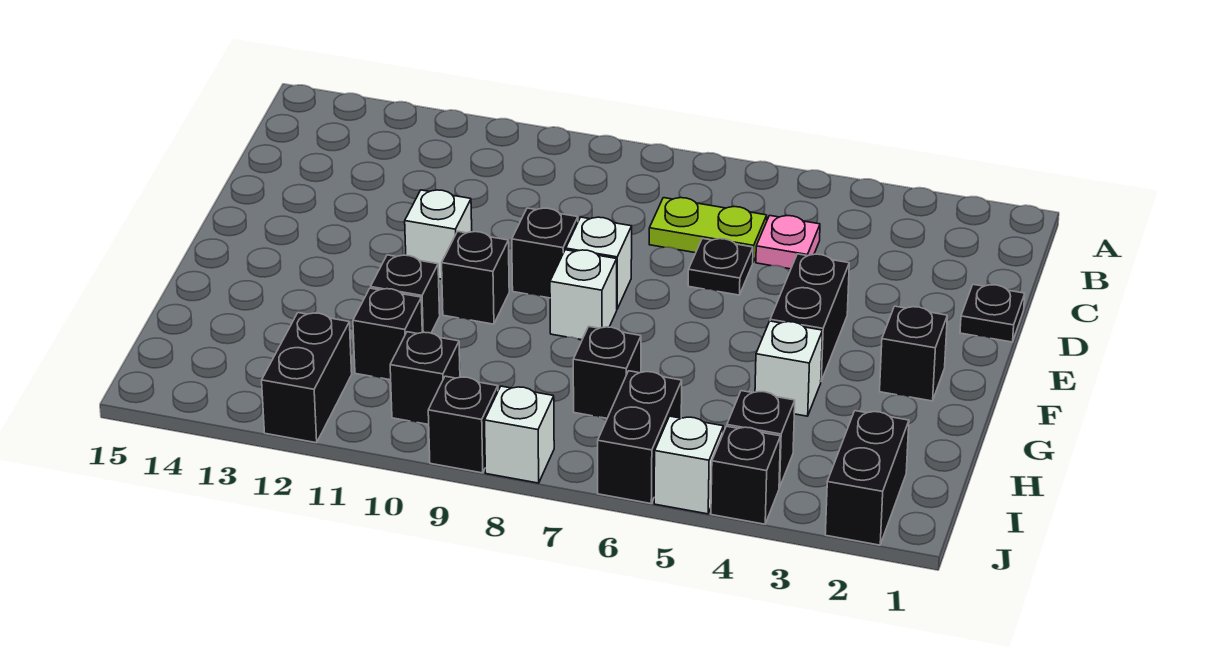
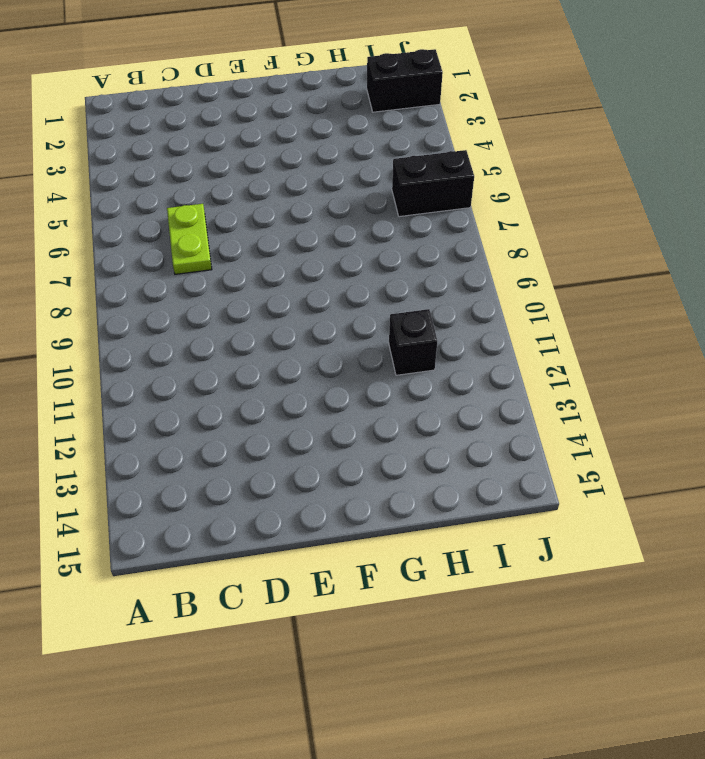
none -> pink 1x1 plate [756,215,820,269]
none -> black 1x1 plate [960,284,1025,342]
none -> black 1x1 plate [688,238,753,295]

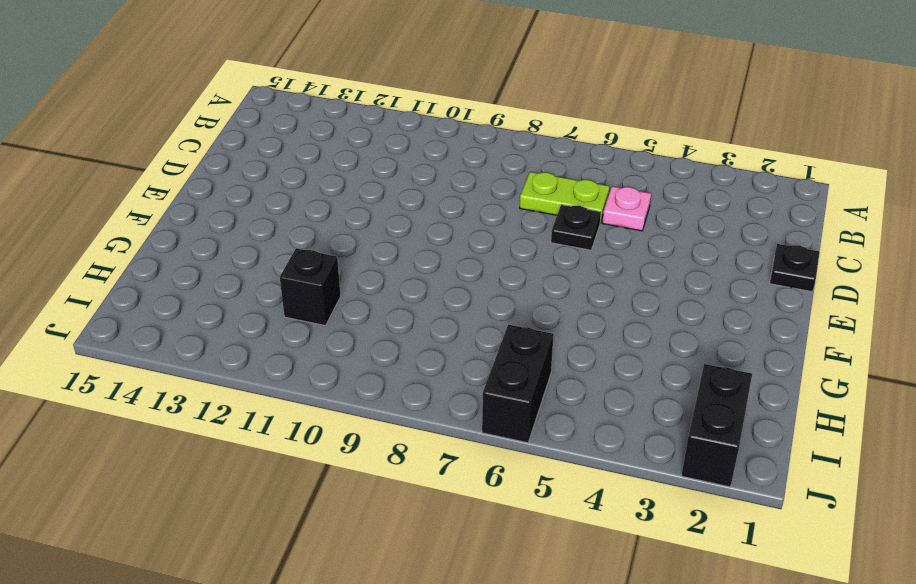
none -> black 1x2 brick [770,254,849,381]
none -> white 1x1 brick [566,217,632,309]
none -> black 1x1 brick [512,208,578,298]

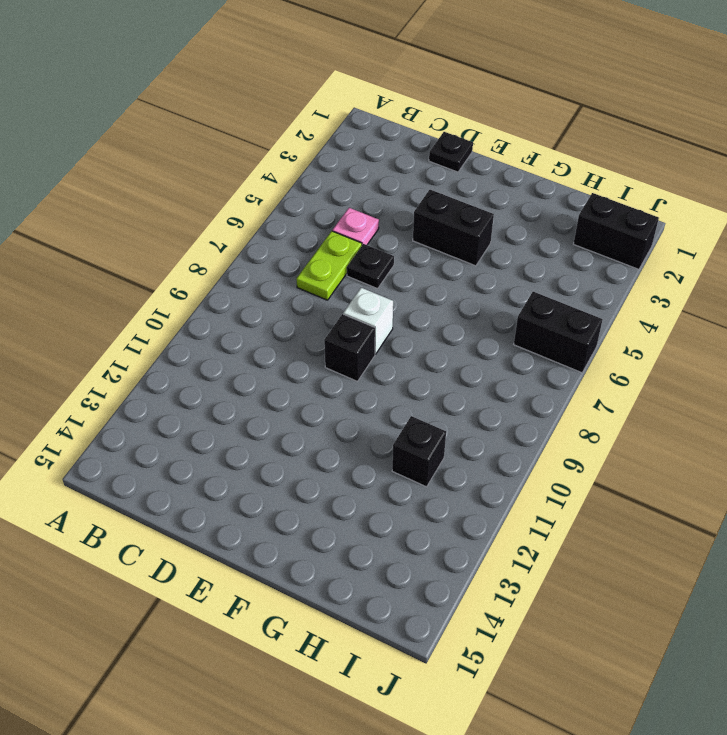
none -> white 1x1 brick [405,190,472,279]
none -> black 1x1 brick [880,306,947,401]
none -> white 1x1 brick [550,250,617,340]

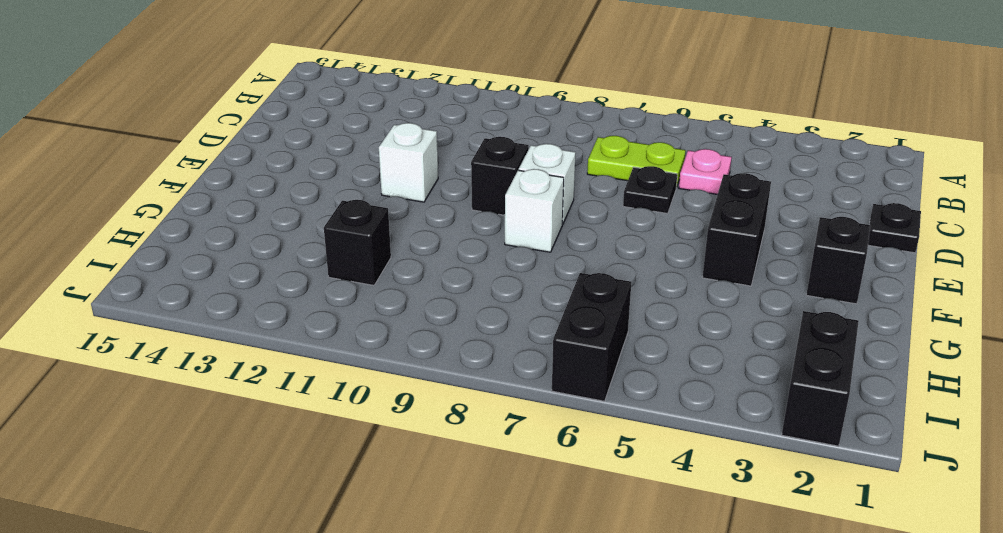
none -> black 1x1 brick [442,231,509,324]
none -> white 1x1 brick [755,321,823,416]
none -> black 1x1 brick [371,255,440,333]

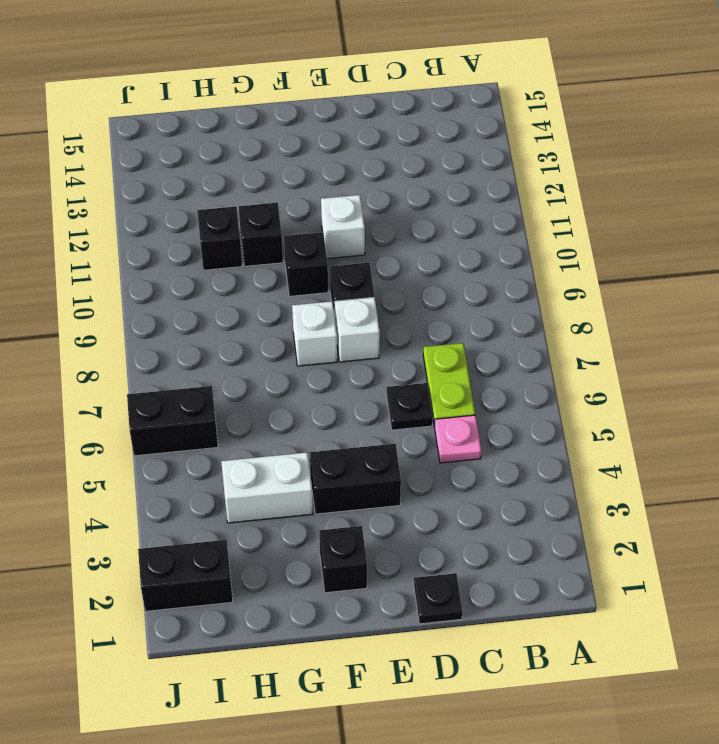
white 1x2 brick [221,452,313,523] -> white 1x1 brick [755,321,823,416]
none -> black 1x1 brick [573,327,641,418]
none -> black 1x1 brick [727,391,795,488]
none -> black 1x1 brick [390,332,460,425]

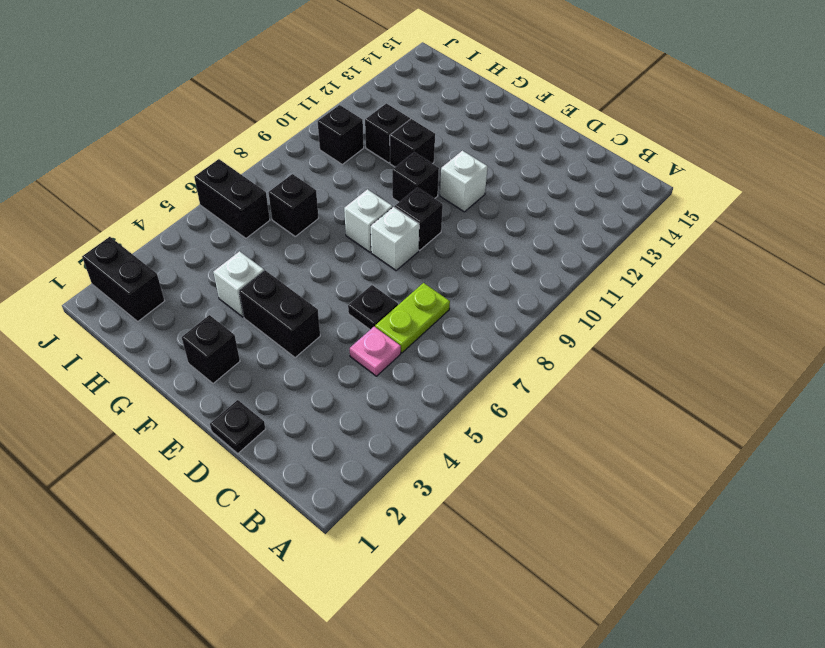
none -> black 1x1 brick [727,391,795,488]
none -> black 1x2 brick [262,313,352,443]
none -> black 1x1 brick [711,426,781,524]

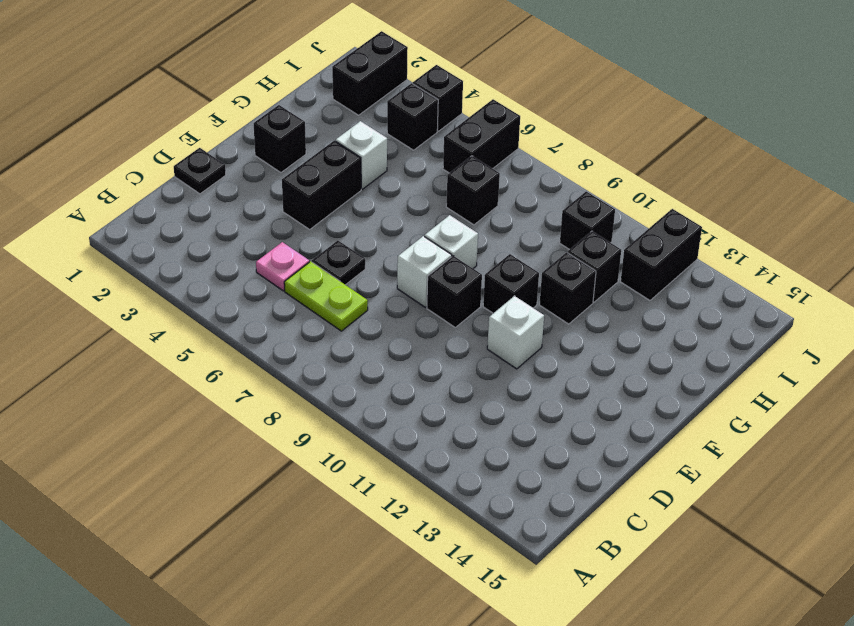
none -> white 1x1 brick [654,416,723,514]
none -> white 1x1 brick [484,386,554,483]
none -> black 1x1 brick [428,376,498,473]

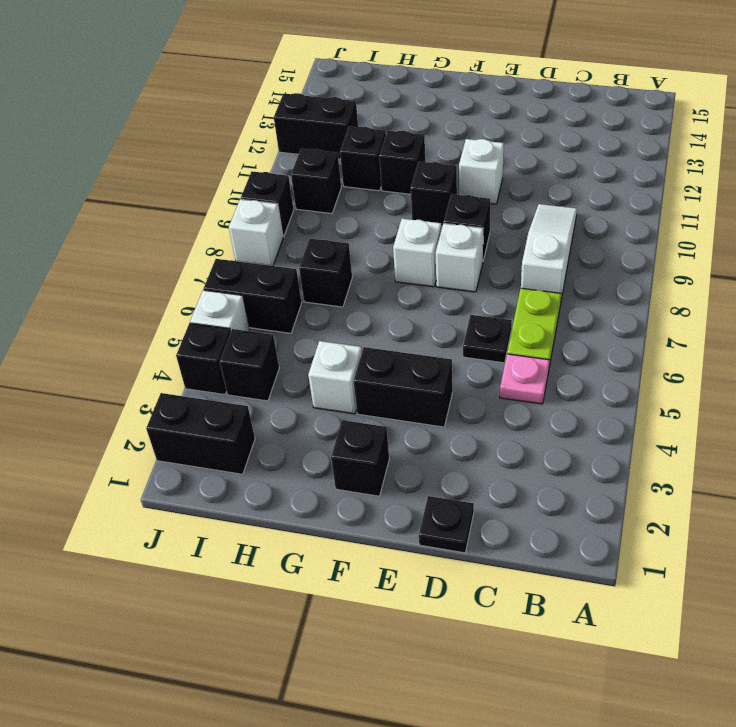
white 1x3 slope [521,204,577,299] -> none

